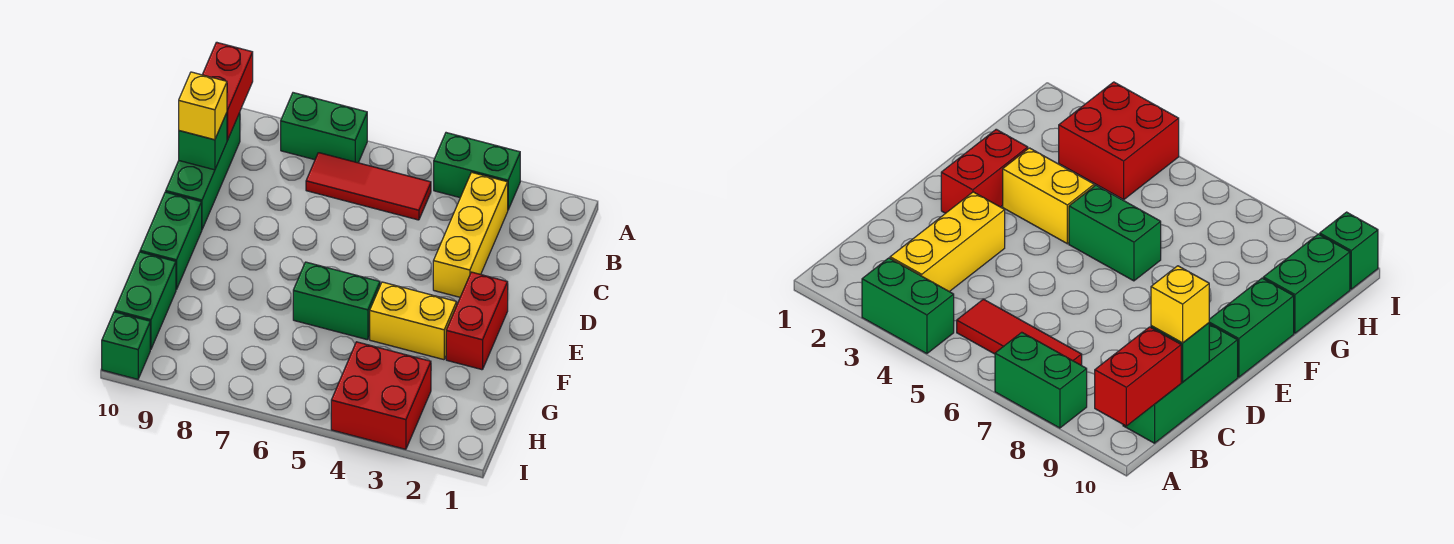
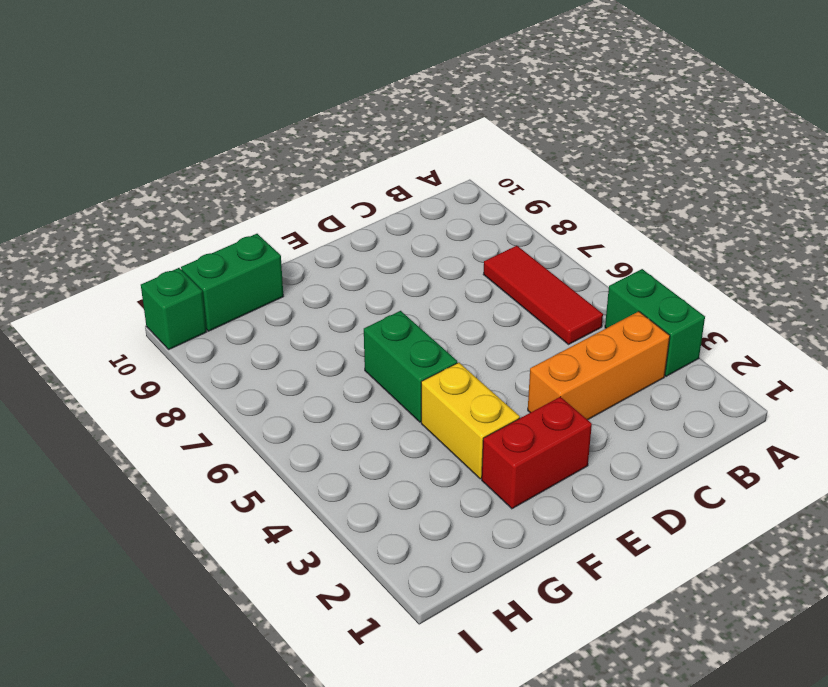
orange 1x3 brick [528,311,670,420] -> yellow 1x3 brick [433,172,508,297]
none -> green 1x2 brick [281,93,367,163]
none -> green 1x3 brick [166,112,240,229]
none -> green 1x2 brick [140,192,202,290]

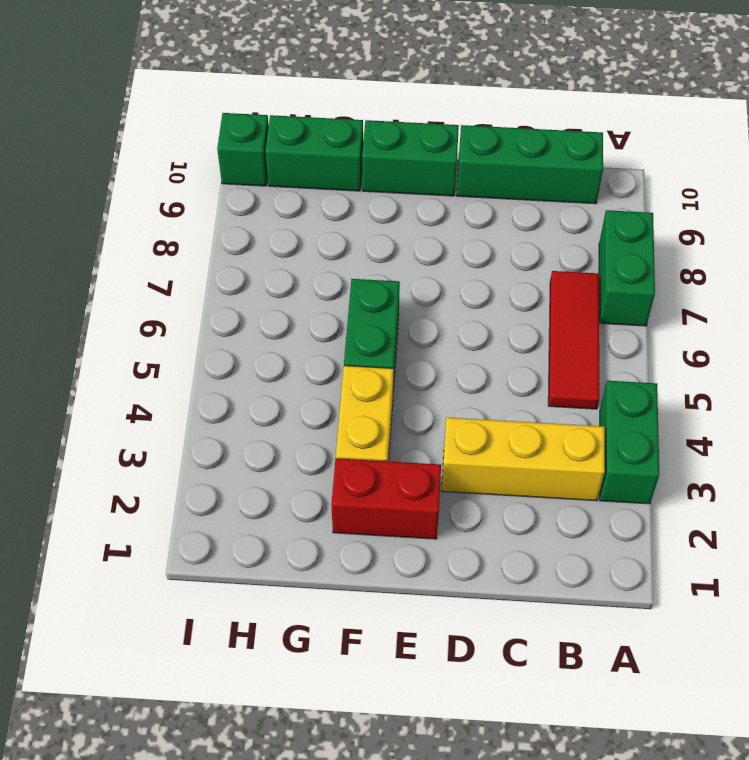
none -> red 2x2 brick [331,342,431,449]
none -> red 1x2 brick [202,42,253,140]
none -> green 1x1 brick [179,113,227,170]

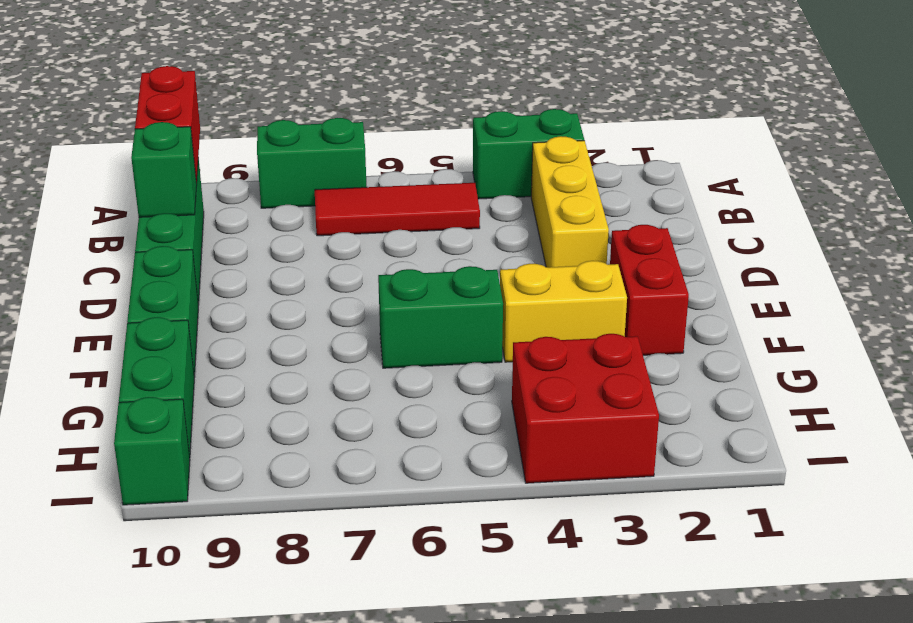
none -> yellow 1x1 brick [179,72,227,140]

